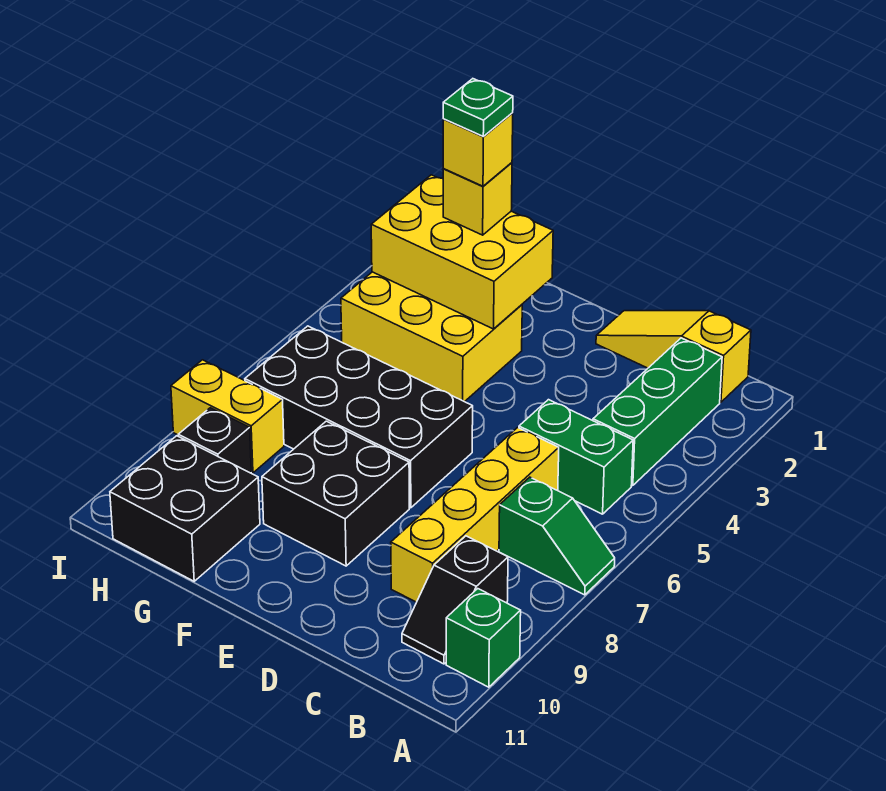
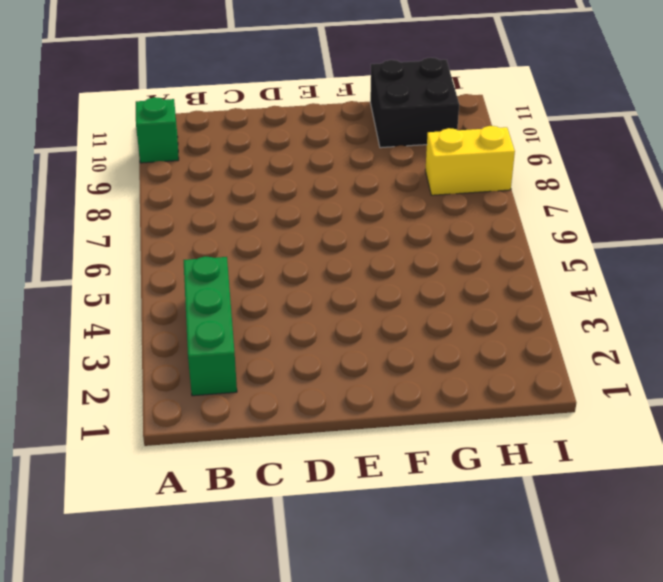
none -> green 1x2 slope [499,477,615,595]
none -> yellow 1x3 slope [596,311,751,402]
none -> green 1x2 brick [519,400,633,514]

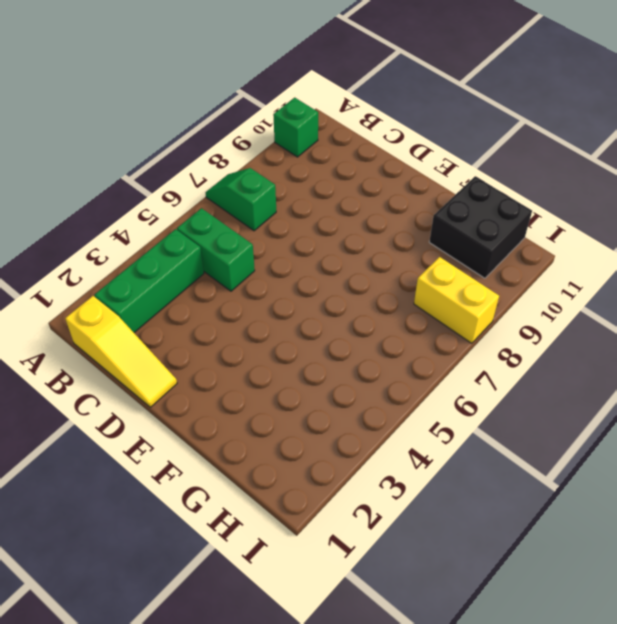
none -> black 1x2 slope [402,536,508,664]
none -> yellow 1x4 brick [391,428,559,602]
none -> black 2x4 brick [245,326,473,508]

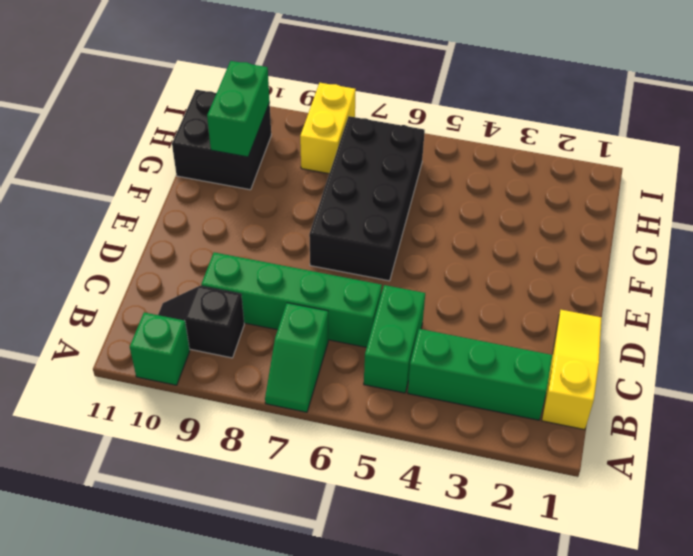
green 1x4 brick [201,252,382,347] -> yellow 1x4 brick [391,428,559,602]
green 1x2 brick [207,61,270,157] -> none
none -> black 2x2 brick [262,421,409,566]
none -> yellow 2x3 brick [341,272,522,402]
none -> black 1x1 brick [178,408,251,473]

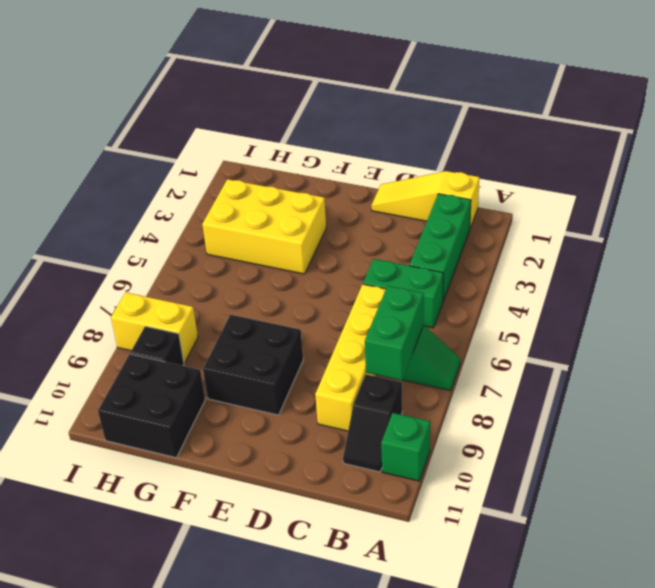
green 1x2 brick [365,286,424,380] -> none
none -> black 2x4 brick [245,326,473,508]
none -> yellow 2x3 brick [371,175,553,329]
none -> yellow 1x1 brick [443,163,512,235]

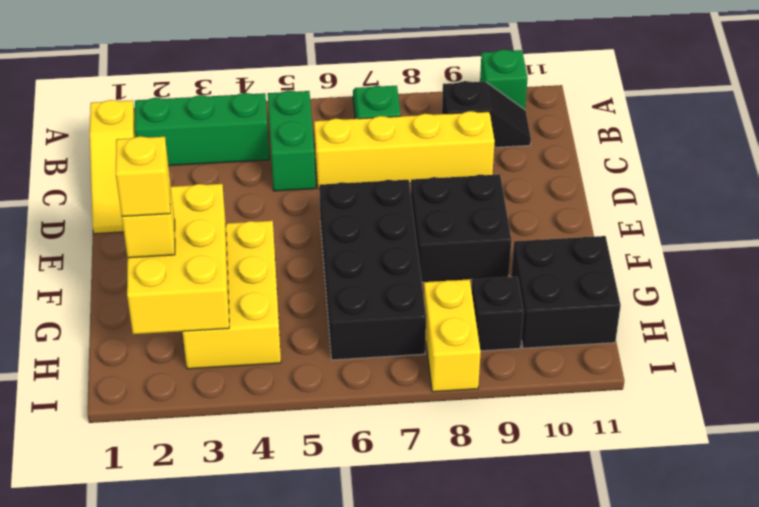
none -> green 1x1 plate [443,79,513,136]

